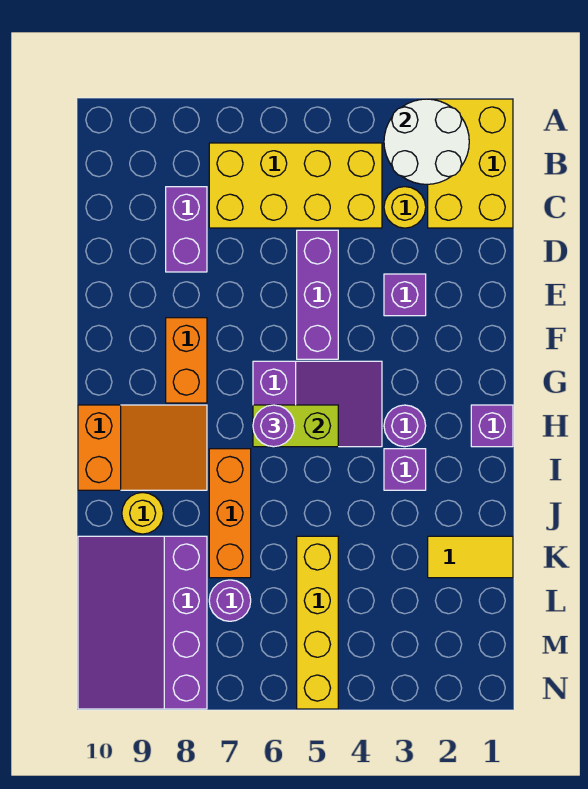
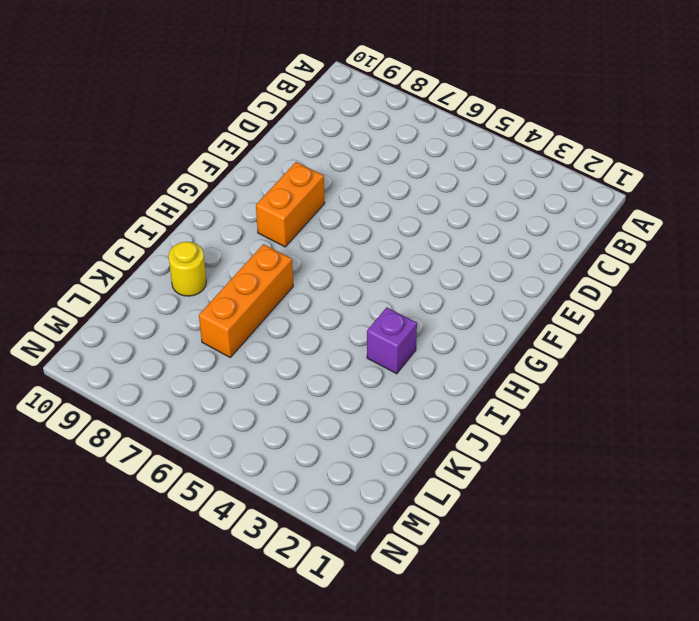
none -> yellow 2x3 brick [428,99,513,228]
none -> yellow 2x4 brick [209,143,382,228]
none -> yellow 1x1 round brick [384,187,426,228]

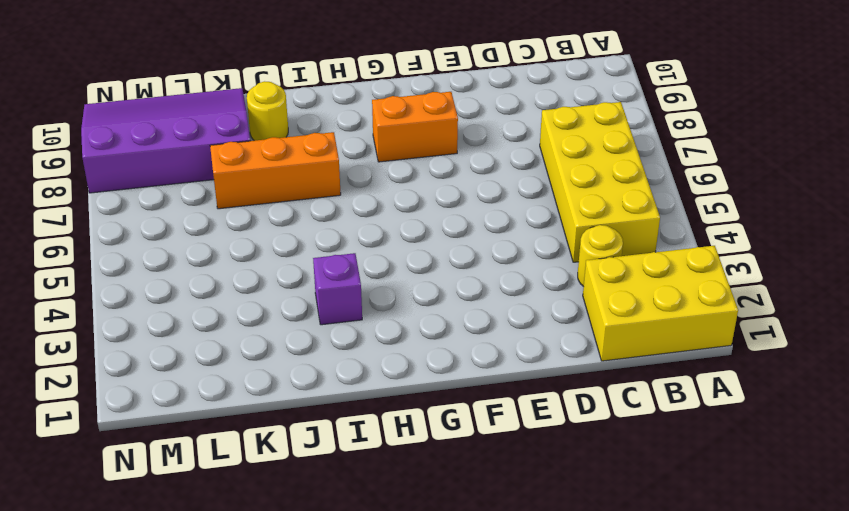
none -> purple 1x2 brick [166,187,207,272]
none -> purple 1x3 brick [297,230,338,359]
none -> purple 1x1 brick [384,274,426,316]

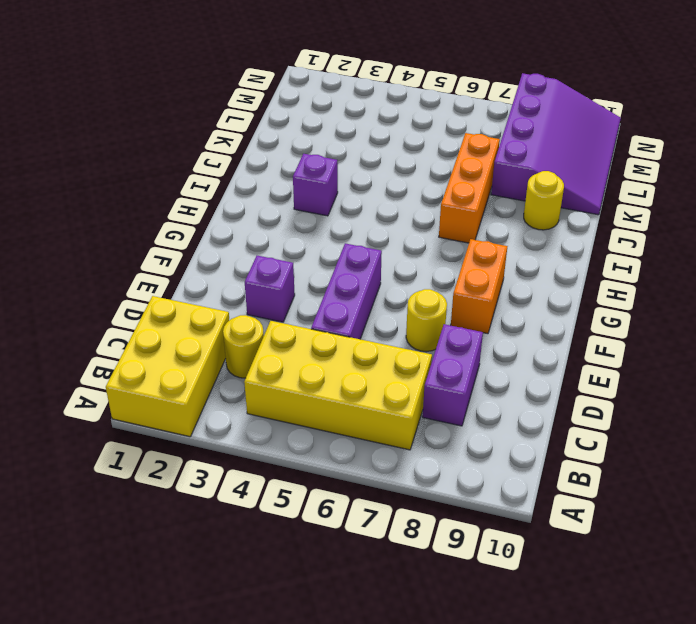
yellow 1x1 round brick [406,289,447,351] -> none
none -> purple 2x3 slope [253,361,382,447]
none -> purple 1x1 brick [471,405,513,447]
none -> purple 1x1 round brick [384,405,426,447]

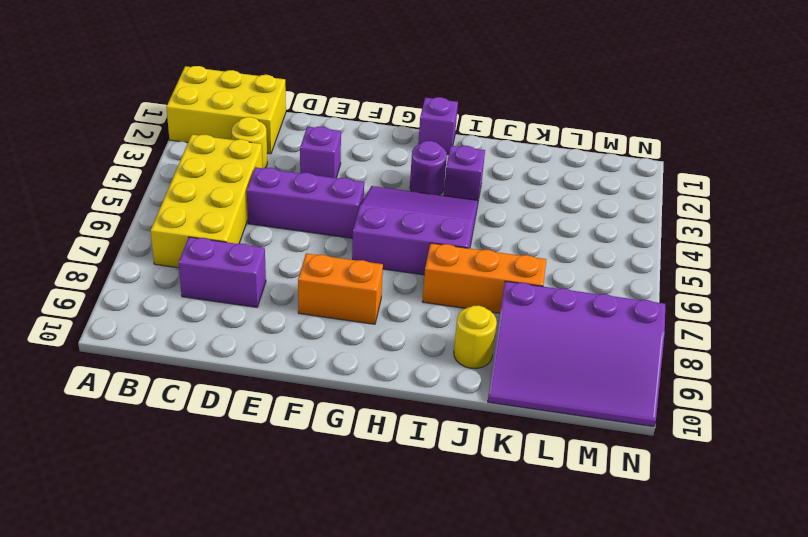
purple 3x3 slope [352,186,478,275] -> purple 2x3 slope [253,361,382,447]
none -> orange 2x3 slope [78,405,207,490]
none -> yellow 1x2 tile [428,536,513,578]
none -> yellow 1x4 brick [297,536,338,709]

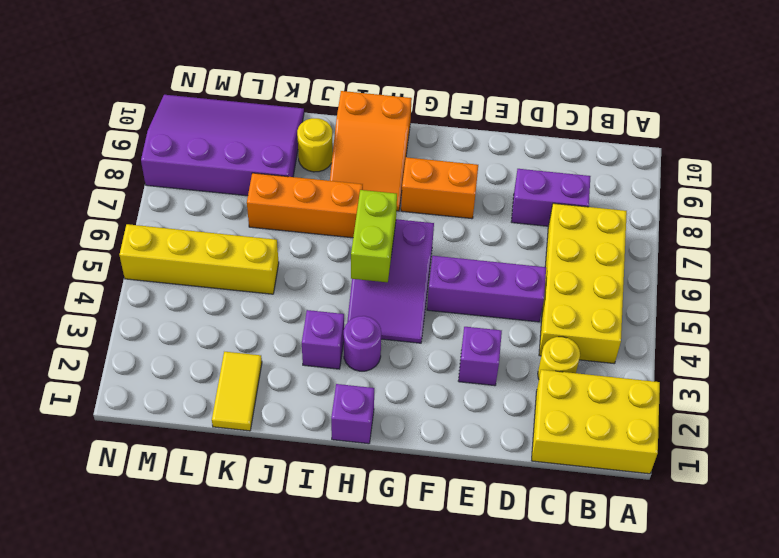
none -> purple 1x1 round brick [209,580,251,621]
none -> white 2x2 round brick [384,99,469,184]
none -> purple 1x1 round brick [253,405,294,447]

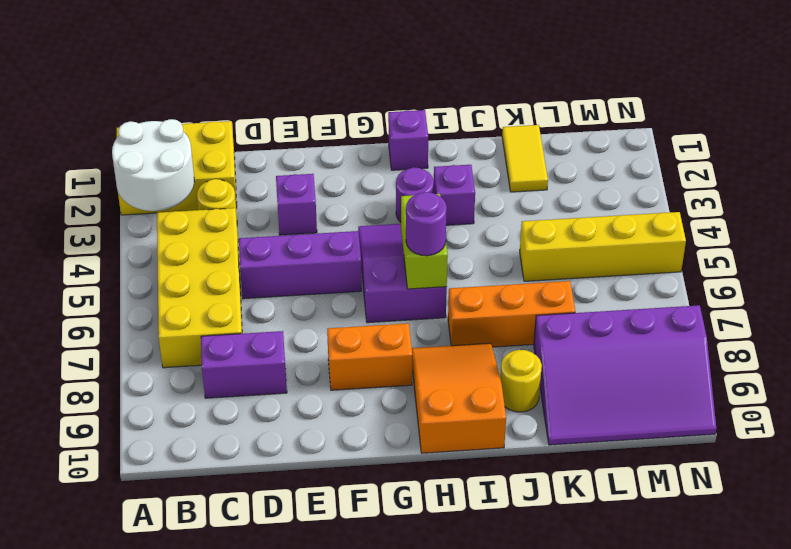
none -> purple 1x1 round brick [209,580,251,621]

